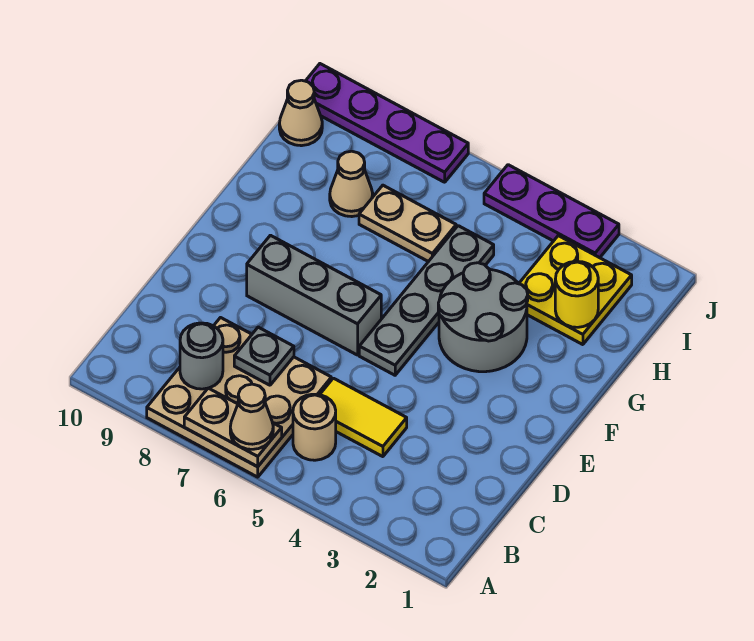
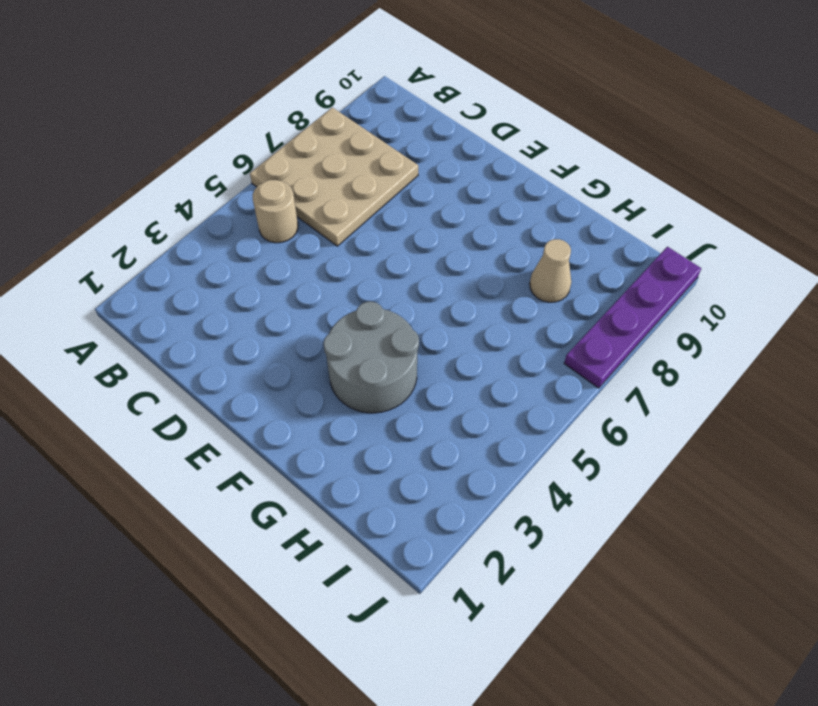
none -> yellow 1x2 tile [320,378,407,457]
none -> grey 1x4 plate [359,226,494,375]
none -> grey 1x3 brick [247,235,381,355]

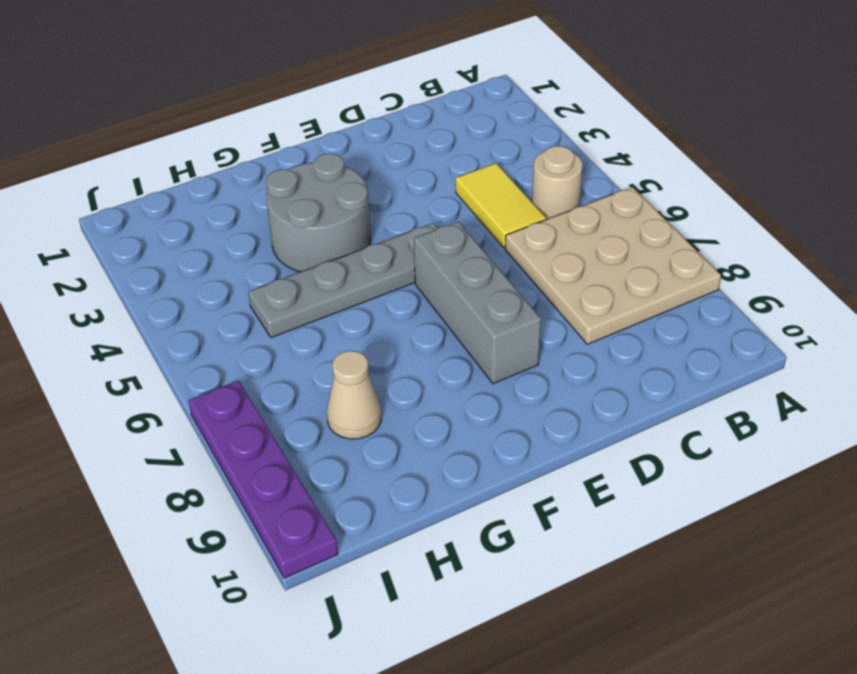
none -> yellow 2x2 plate [519,236,632,345]
none -> tan 1x2 plate [359,185,456,262]
none -> tan 1x1 cone [279,80,322,146]

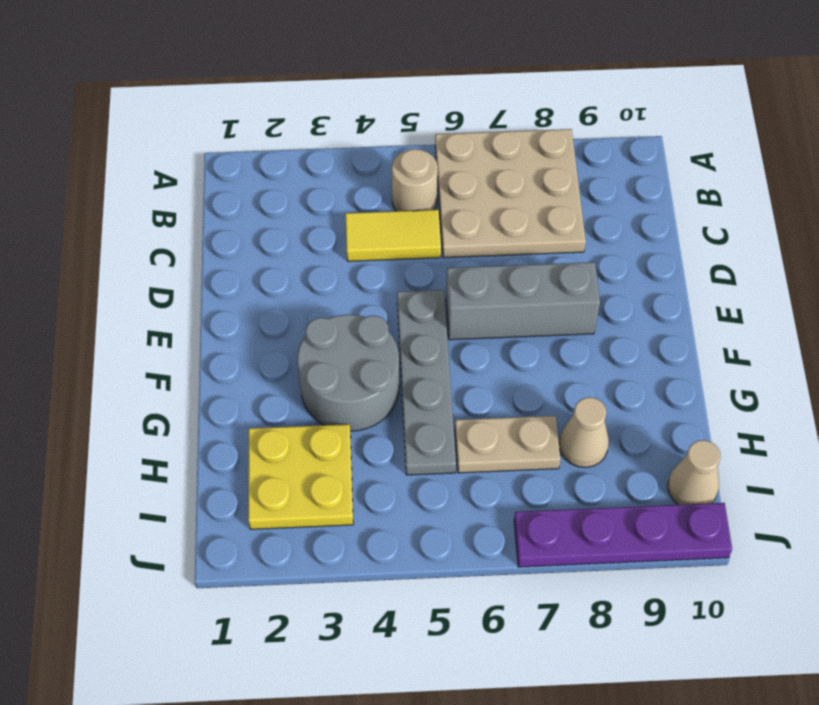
none -> purple 1x3 plate [484,165,619,258]
none -> tan 1x2 plate [184,388,282,467]
none -> grey 1x1 round brick [180,323,223,389]

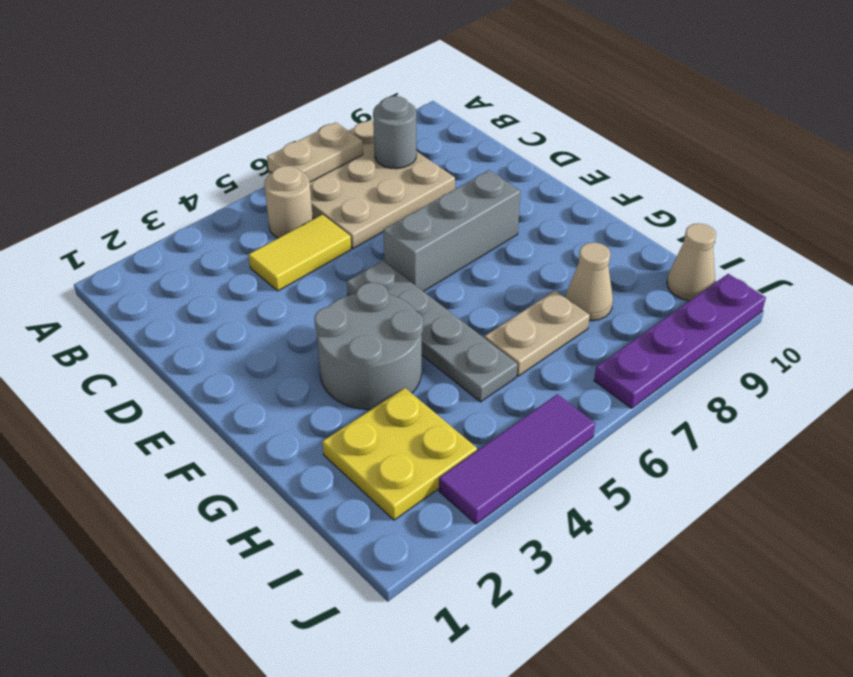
purple 1x3 tile [439,394,595,524] -> purple 1x3 plate [484,165,619,258]
none -> grey 1x1 plate [234,327,294,385]
none -> yellow 1x1 round brick [555,261,598,327]
none -> tan 1x1 cone [230,384,273,449]

